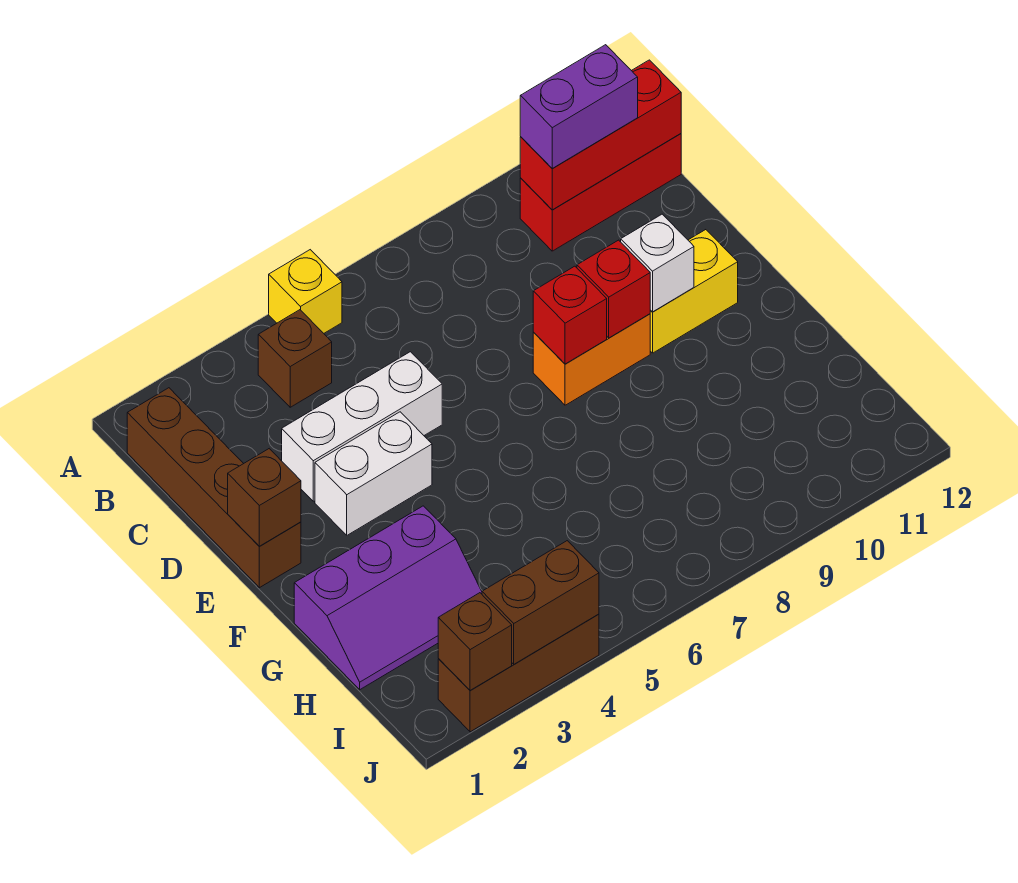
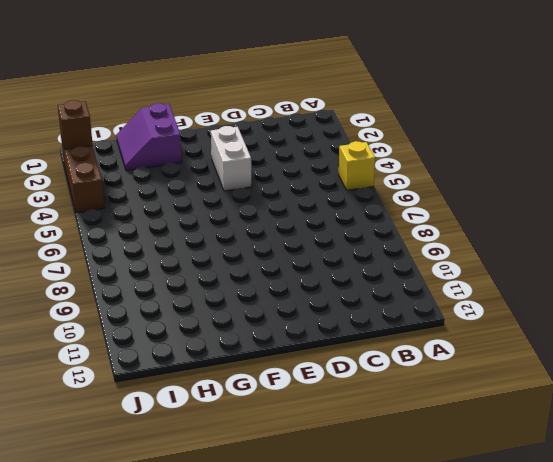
purple 2x2 slope [116,103,182,171] -> purple 2x3 slope [294,506,482,690]
none -> brown 1x4 brick [127,388,301,588]
none -> brown 1x1 brick [258,310,332,407]
none -> red 1x3 brick [520,134,681,251]

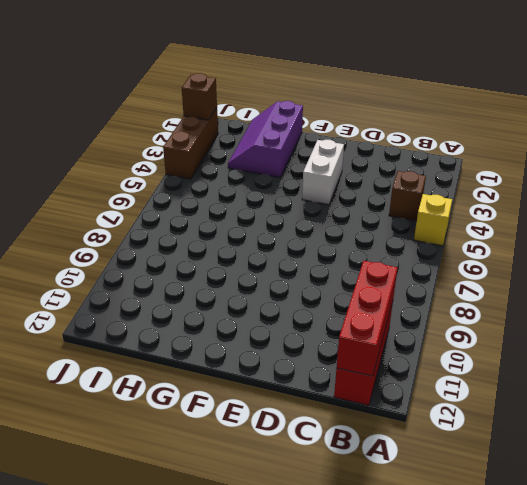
none -> brown 1x4 brick [127,388,301,588]
none -> white 1x3 brick [282,352,442,501]
none -> orange 1x2 brick [533,314,650,405]

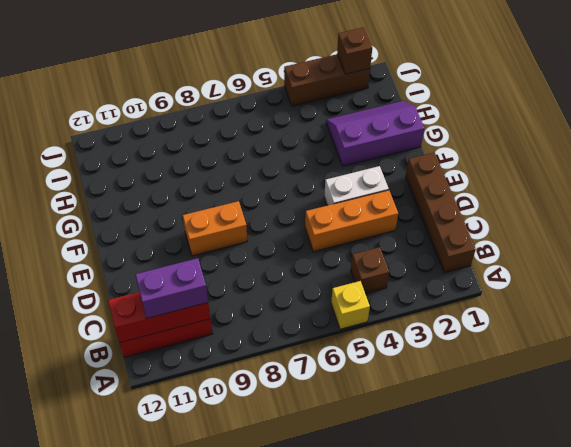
orange 1x3 brick [305,190,398,252] -> white 1x3 brick [282,352,442,501]
none -> yellow 1x2 brick [650,230,738,353]
none -> brown 1x1 brick [228,449,301,546]
none -> red 1x1 brick [533,266,607,364]

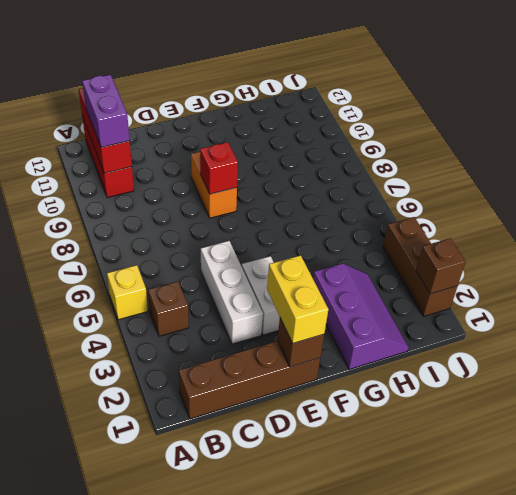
yellow 1x2 brick [267,255,328,343] -> yellow 1x2 brick moved to [650,230,738,353]
none -> red 1x1 brick [577,240,650,338]
none -> white 1x1 brick [621,214,694,312]
none -> brown 1x2 brick [482,541,599,664]

